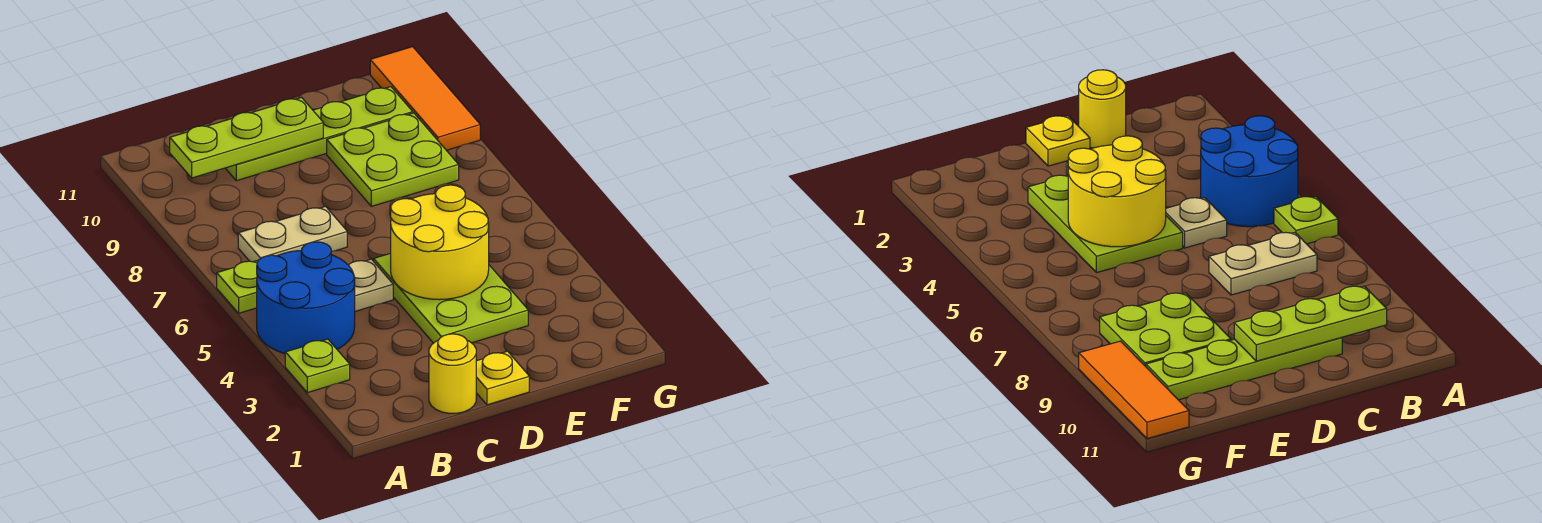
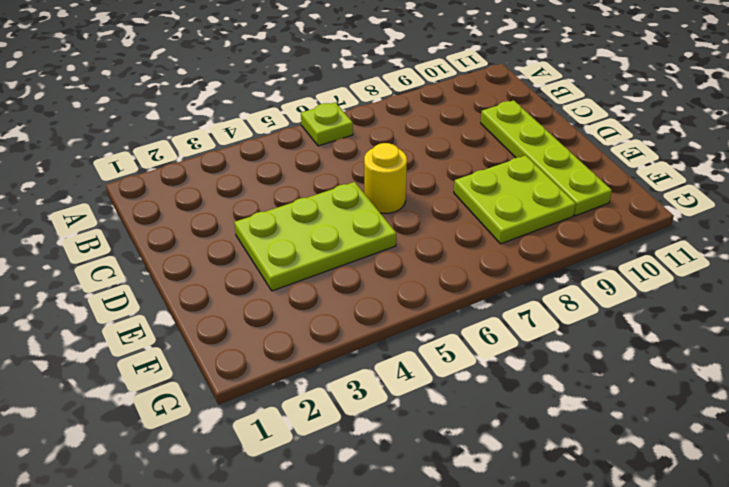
yellow 1x1 round brick [364,143,407,213] -> yellow 1x1 round brick moved to [429,334,476,413]
none -> lime 1x1 plate [285,339,350,393]
none -> blue 2x2 round brick [257,242,355,353]
none -> tan 1x2 plate [238,206,347,262]

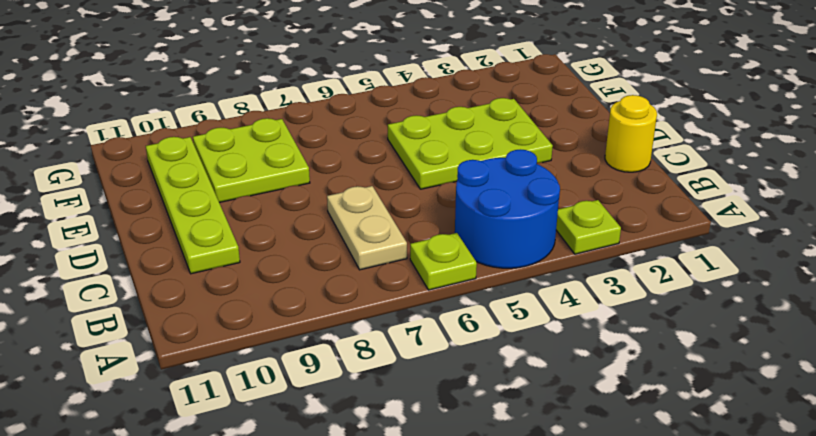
none -> tan 1x1 plate [349,259,393,311]
none -> yellow 1x1 plate [476,351,529,405]
none -> orange 1x3 tile [370,47,480,150]

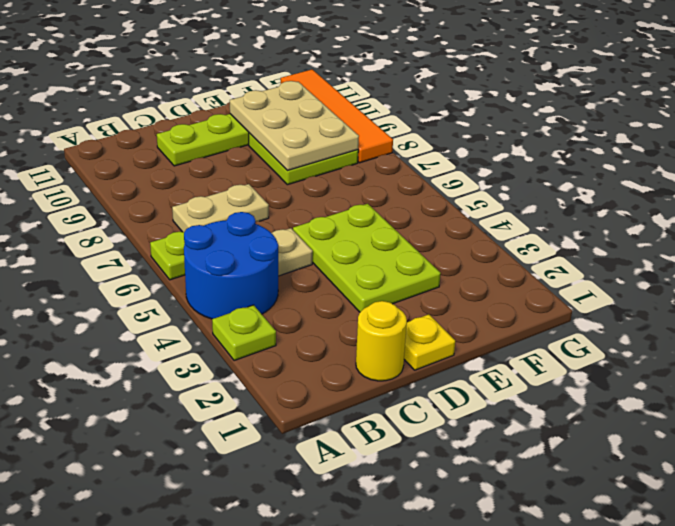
tan 2x3 plate [230,81,359,171] -> none
orange 1x4 tile [281,69,393,163] -> orange 1x3 tile [370,47,480,150]
none -> lime 1x3 plate [170,98,323,178]
none -> yellow 2x2 round brick [391,185,489,300]

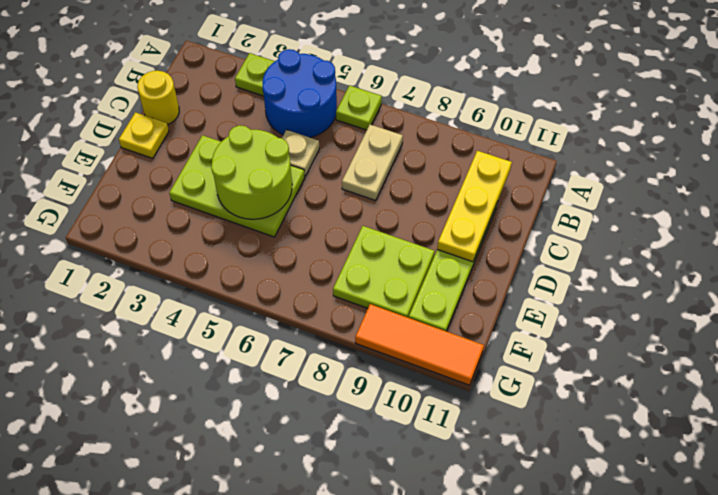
yellow 1x3 plate [437,151,512,262] -> lime 1x3 plate [170,98,323,178]
lime 2x2 round brick [211,125,292,219] -> yellow 2x2 round brick [391,185,489,300]

